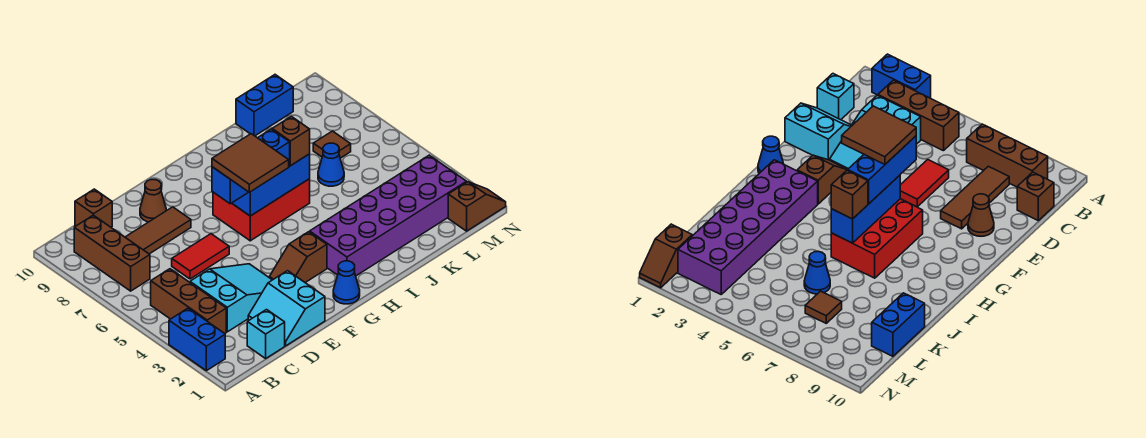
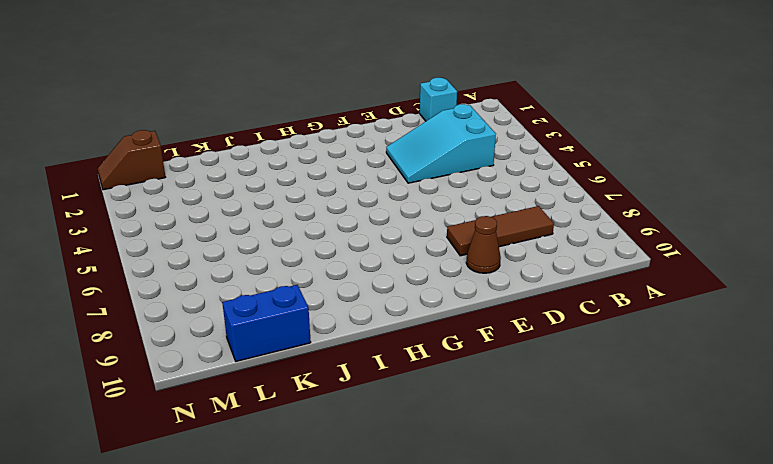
none -> blue 1x2 brick [169,308,225,371]
none -> brown 1x3 brick [151,269,226,333]
none -> brown 1x3 brick [74,215,150,291]

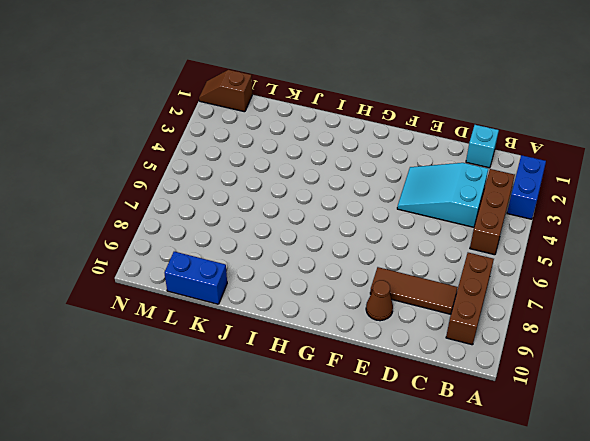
none -> brown 1x1 brick [75,189,112,227]
none -> cyan 2x2 slope [248,271,325,346]
none -> red 1x2 tile [172,234,229,279]

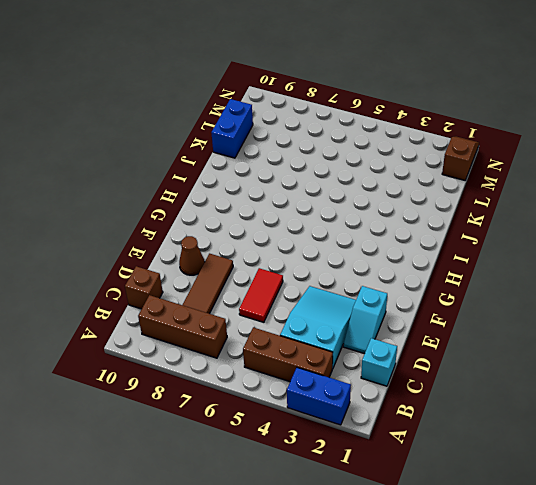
cyan 1x2 slope [343,286,387,354] -> cyan 2x2 slope [248,271,325,346]
none -> brown 1x2 slope [269,232,327,283]
none -> blue 1x1 cone [333,261,360,304]
none -> red 2x3 brick [213,179,310,241]

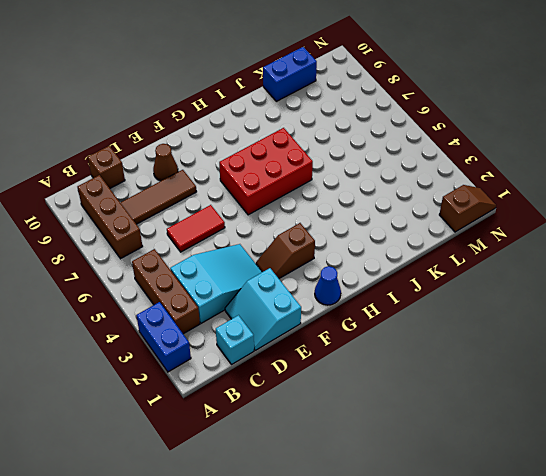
none -> purple 2x6 brick [310,155,467,276]
none -> blue 1x1 cone [318,143,344,186]
none -> brown 1x1 tile [313,131,351,158]

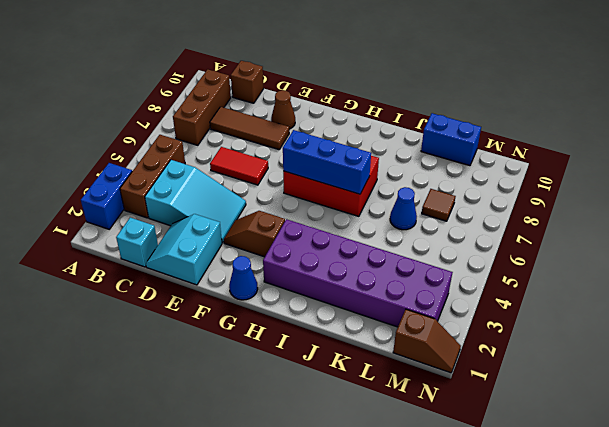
none -> blue 1x3 brick [212,129,290,204]
none -> brown 1x1 brick [272,116,310,166]
none -> brown 2x2 tile [212,134,289,192]

